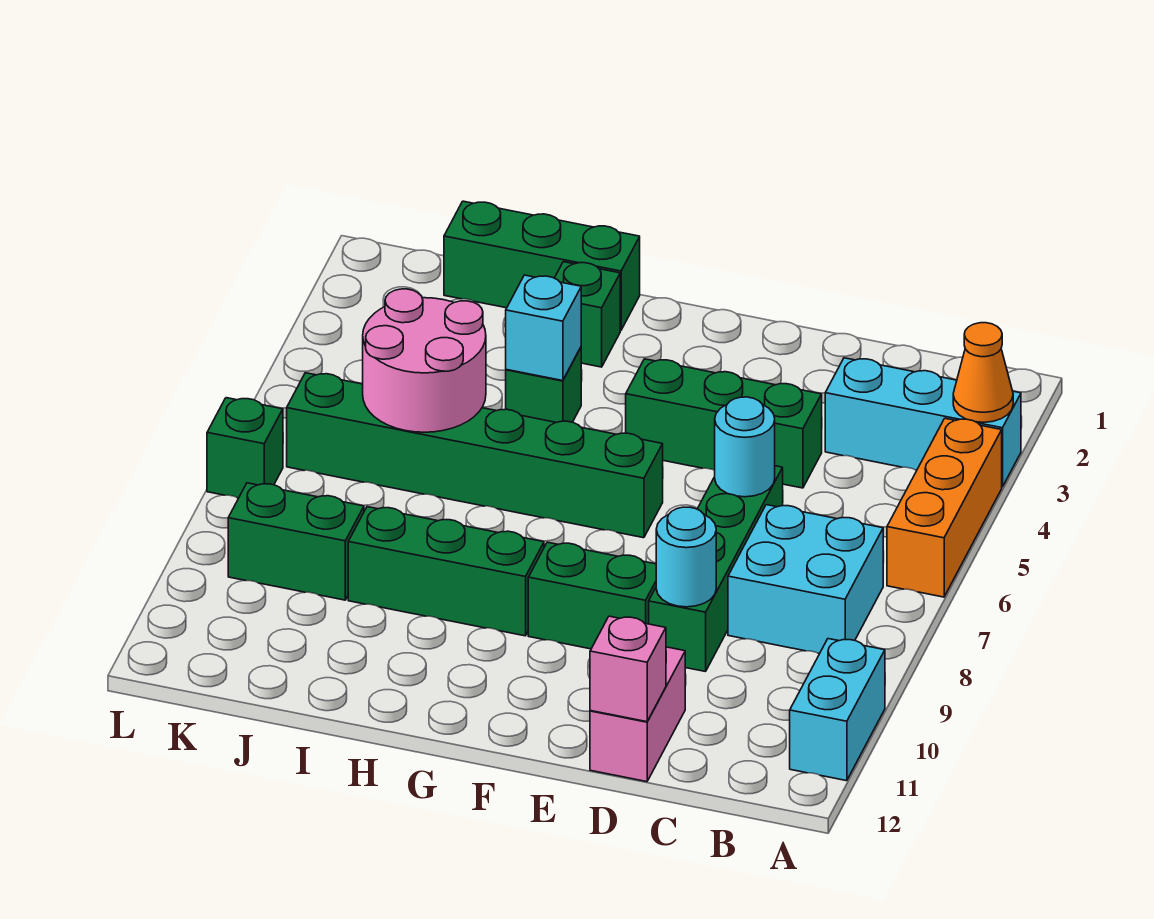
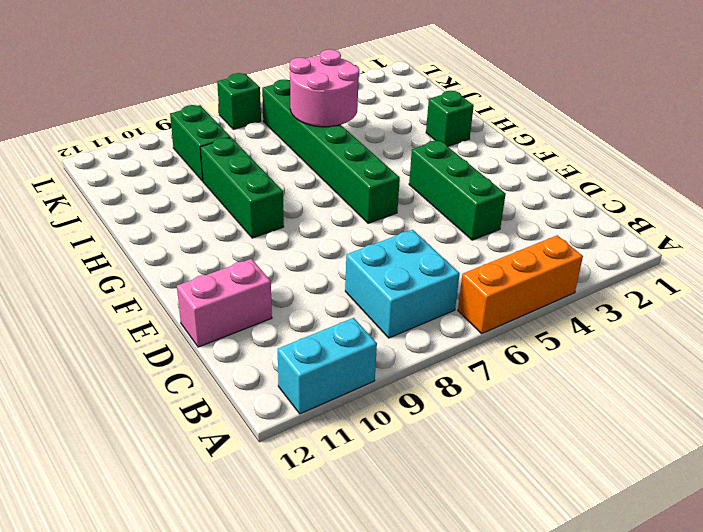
none -> cyan 1x3 brick [825,358,1021,487]
none -> green 1x4 brick [649,466,783,672]
none -> green 1x2 brick [528,542,656,649]

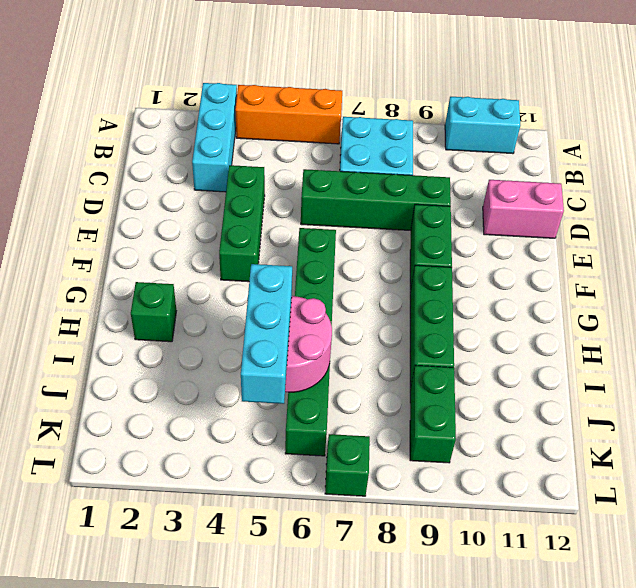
cyan 1x3 brick [241,264,292,404] -> none
none -> green 1x3 brick [444,201,640,330]
none -> green 1x1 brick [506,348,581,423]
none -> orange 1x1 cone [953,323,1013,422]

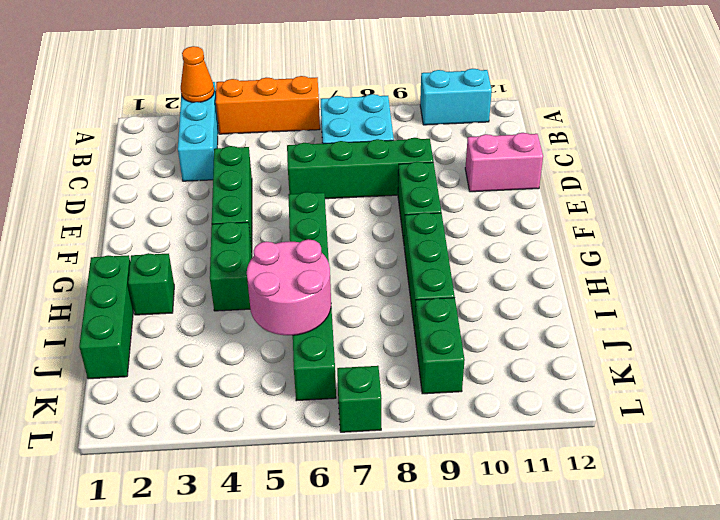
green 1x2 brick [210,222,252,311] -> green 1x1 brick [506,348,581,423]
none -> cyan 1x1 round brick [715,397,775,497]
none -> cyan 1x1 round brick [656,507,716,607]
none -> pink 1x1 brick [590,616,666,722]

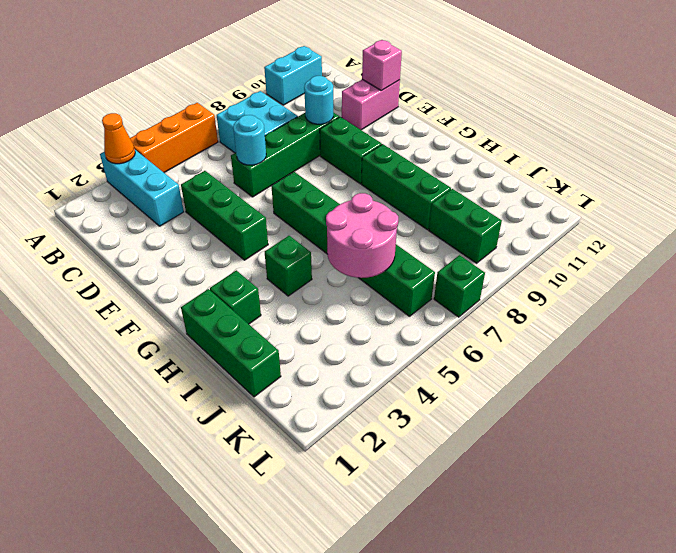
none -> cyan 1x1 brick [506,275,581,381]

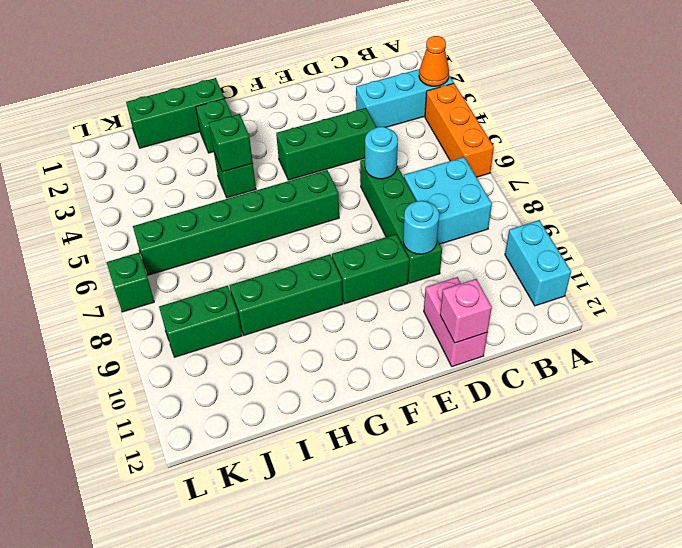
green 1x1 brick [209,114,253,172] -> cyan 1x1 brick [506,275,581,381]
none -> pink 2x2 round brick [363,289,486,432]

